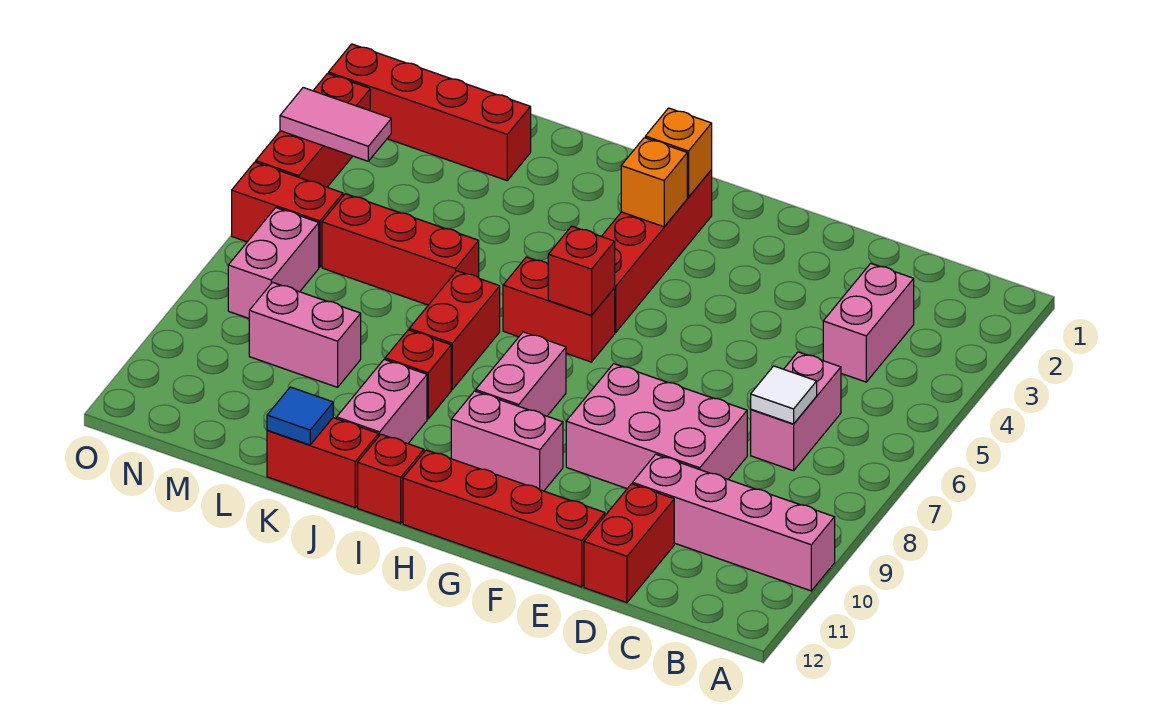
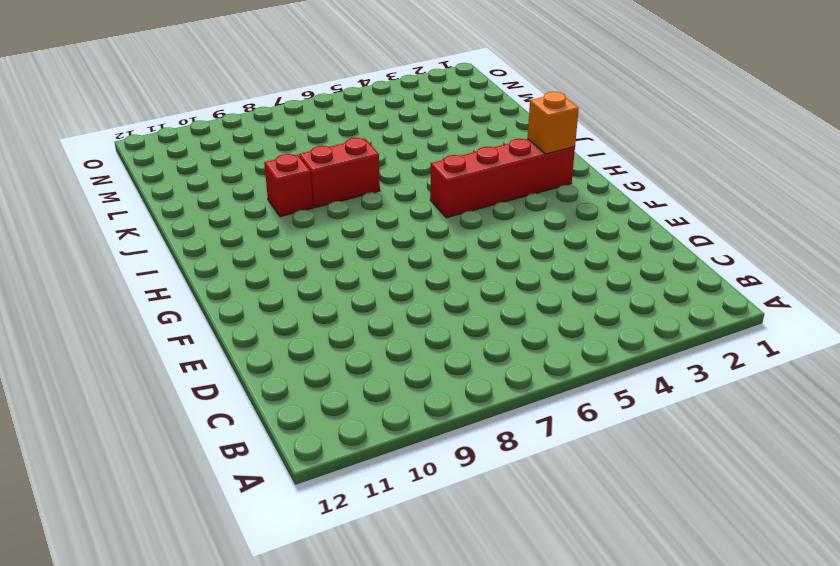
none -> pink 1x4 brick [633,454,835,591]
none -> pink 1x2 brick [823,263,914,382]
none -> pink 1x2 brick [751,352,841,471]

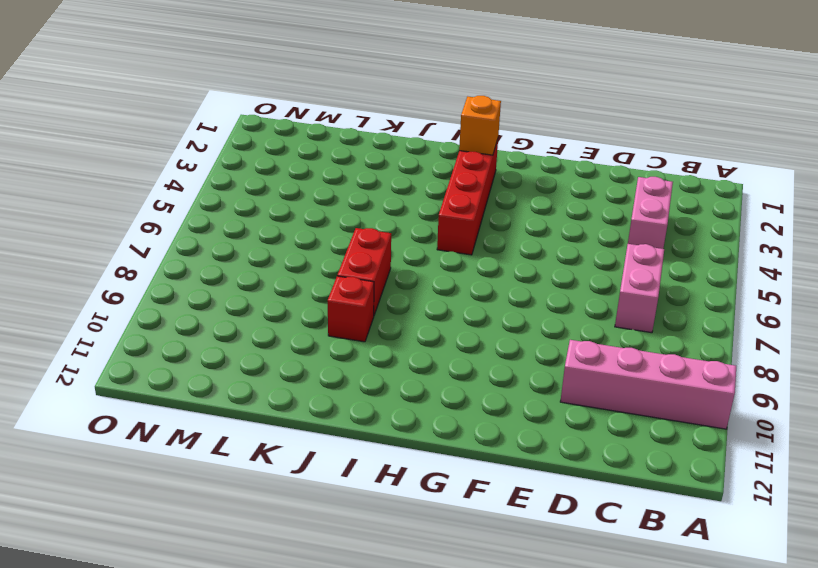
none -> pink 2x3 brick [566,364,747,488]
none -> red 1x2 brick [584,484,674,602]
none -> red 1x4 brick [403,450,605,587]

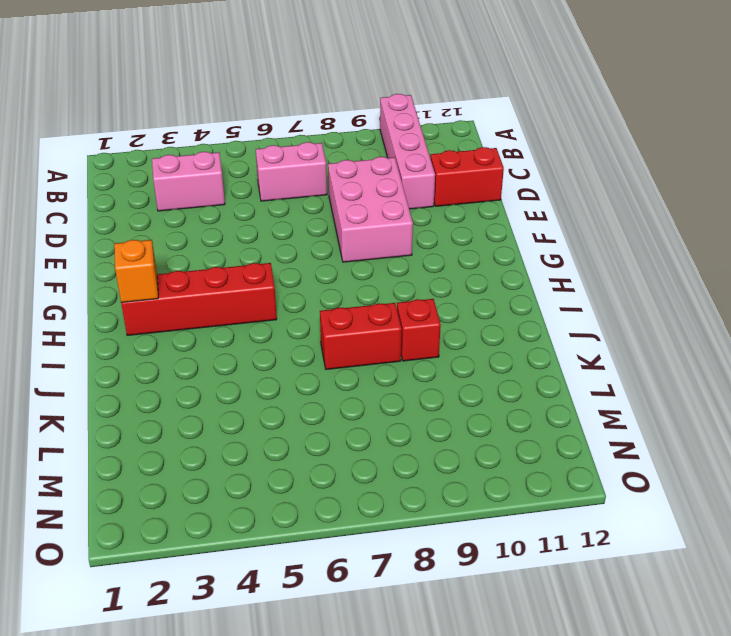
none -> red 1x4 brick [403,450,605,587]
none -> pink 1x2 brick [451,391,563,491]
none -> red 1x2 brick [503,257,615,362]

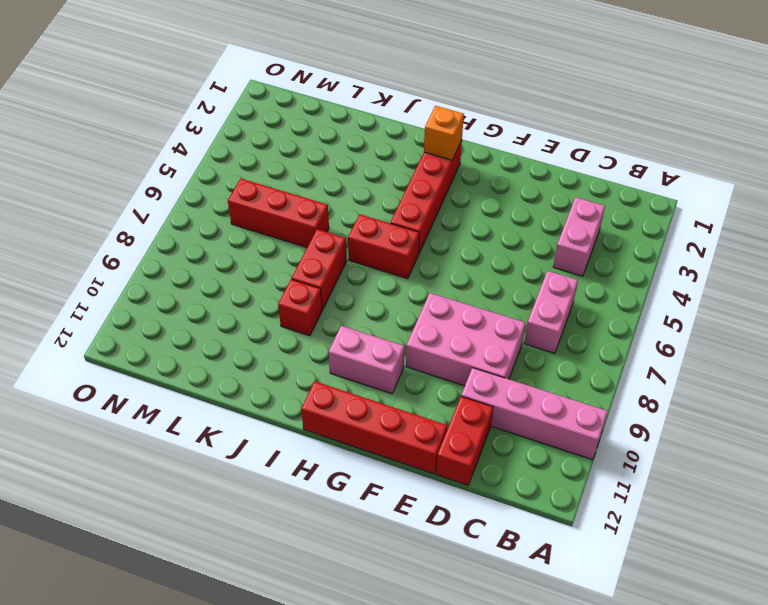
none -> pink 1x2 brick [476,332,566,416]
none -> red 1x1 brick [358,434,424,523]
none -> pink 1x2 brick [337,359,427,444]

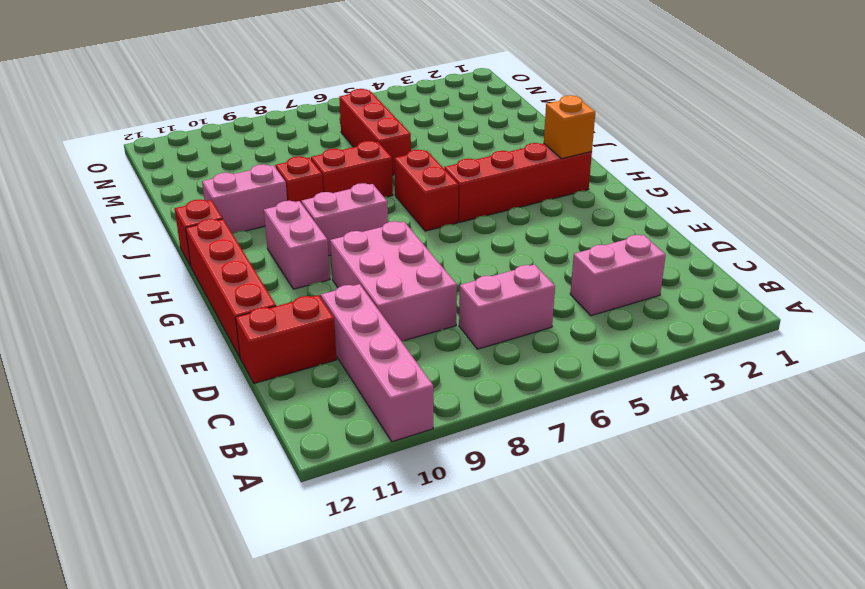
none -> red 1x2 brick [267,418,379,507]
none -> red 1x4 brick [329,44,531,180]
none -> pink 1x2 brick [249,282,361,387]

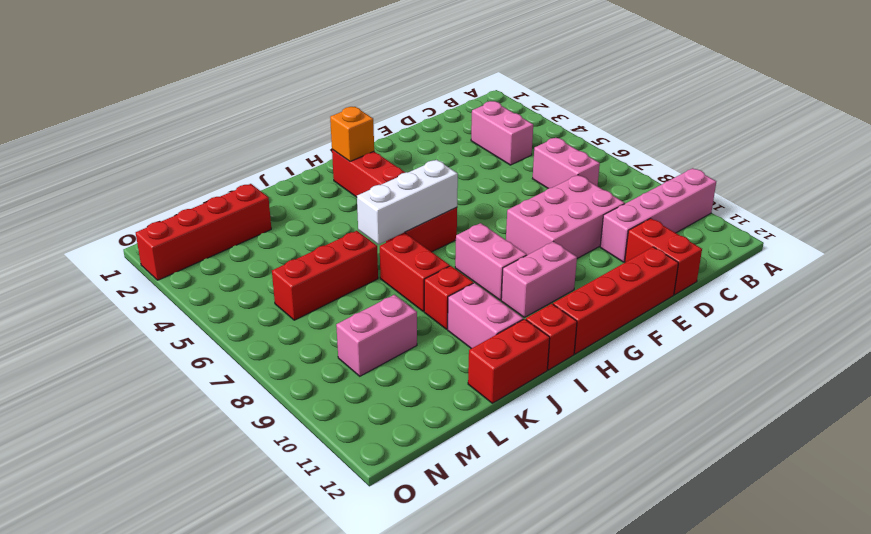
white 1x3 brick [357,160,458,245] -> red 1x1 brick [548,226,615,315]
none -> red 1x2 brick [232,162,343,267]
none -> pink 1x2 brick [228,208,319,318]
none -> red 1x3 brick [256,74,370,187]

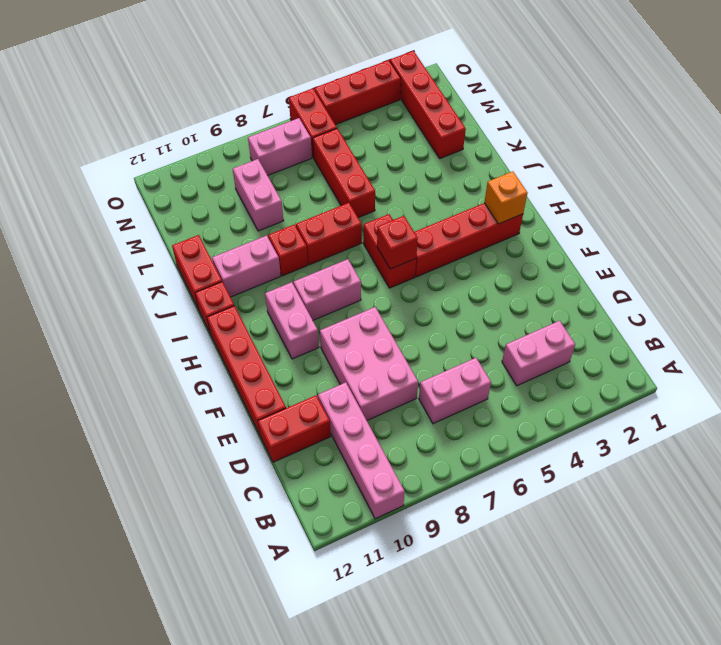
none -> white 1x1 tile [751,366,817,424]
none -> orange 1x1 brick [621,138,687,227]
none -> blue 1x1 tile [267,387,333,445]

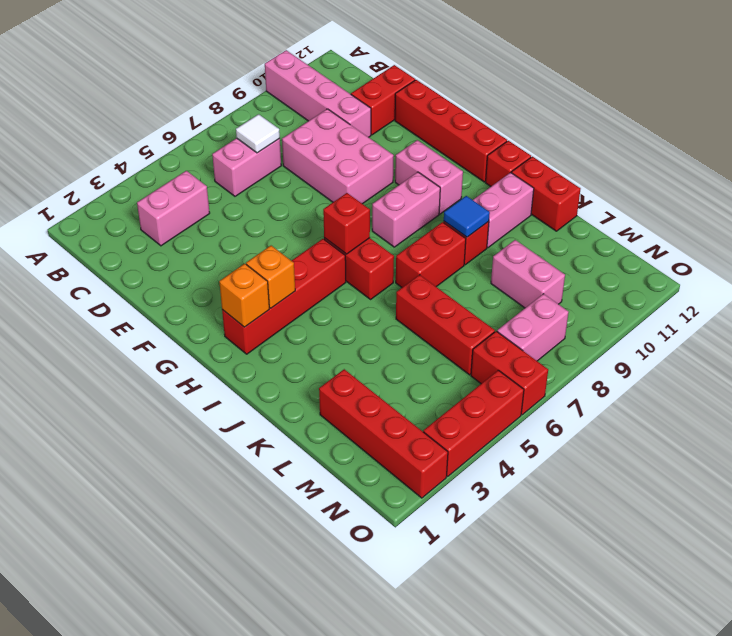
blue 1x1 tile [444,196,490,237] -> blue 1x1 tile moved to [267,387,333,445]
none -> pink 1x2 tile [280,88,391,161]

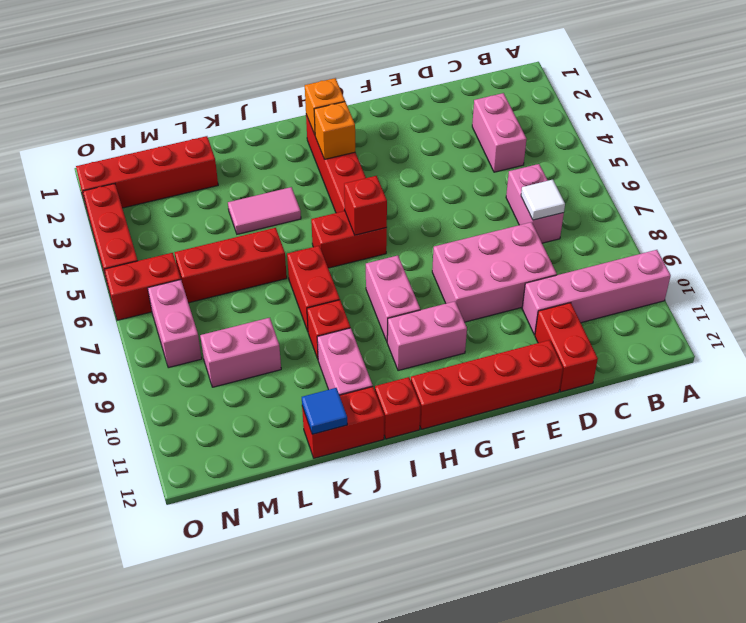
pink 1x2 tile [228,187,301,234] -> pink 1x2 tile moved to [280,88,391,161]

